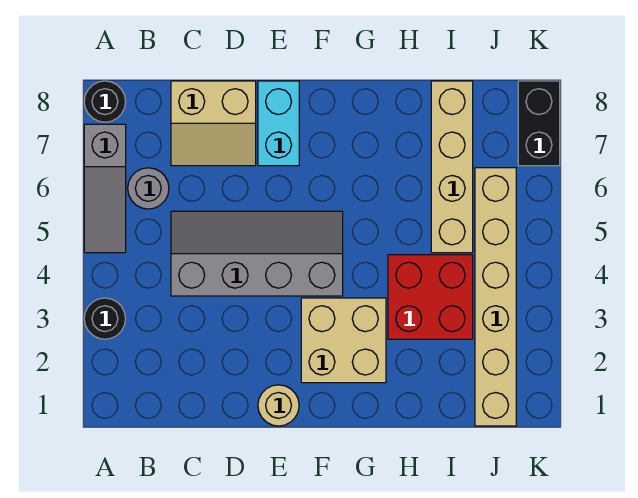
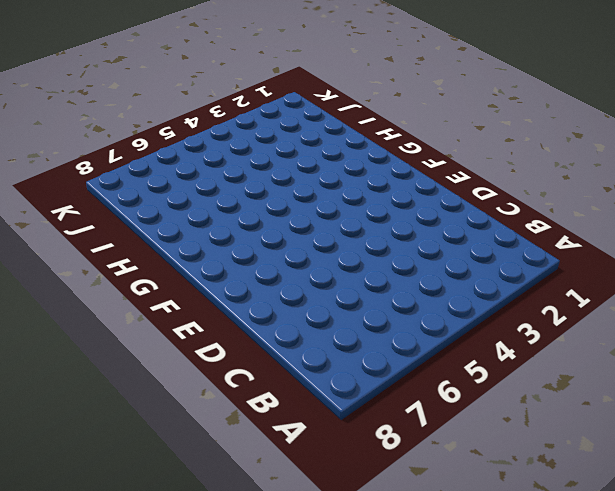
none -> black 1x1 round brick [84,298,126,339]
none -> grey 1x3 slope [84,124,126,253]
none -> black 1x1 round brick [84,81,126,122]

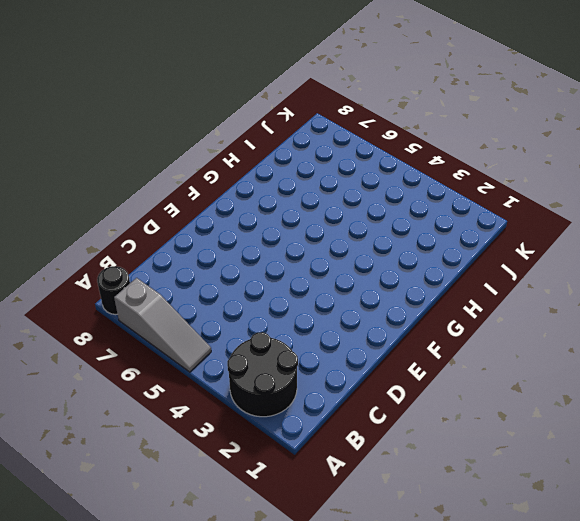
black 2x2 round brick [227,332,298,417] -> black 1x1 round brick [84,298,126,339]
none -> grey 1x1 round brick [128,168,169,209]
none -> grey 2x4 slope [171,211,343,296]
none -> tan 2x2 slope [171,81,256,166]

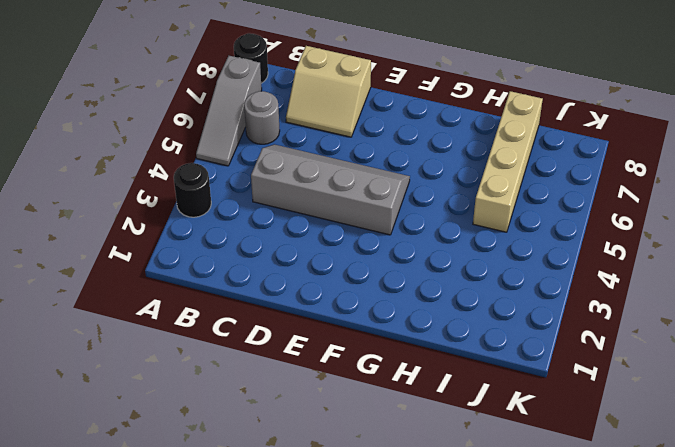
none -> tan 1x1 round brick [258,385,299,426]
none -> cyan 1x2 brick [258,81,299,166]
none -> tan 2x2 brick [301,298,386,383]

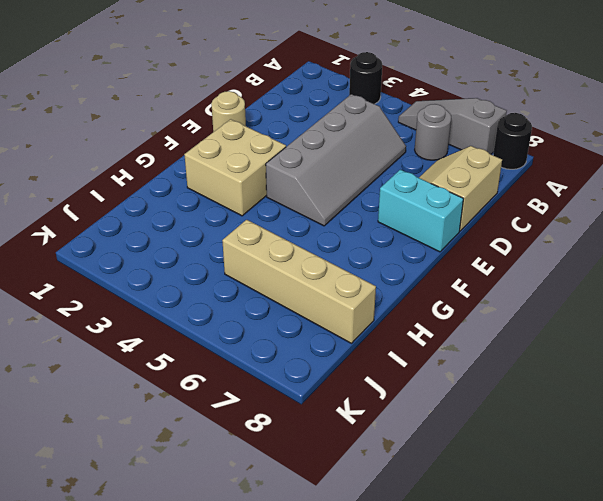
none -> red 2x2 brick [388,255,473,339]
none -> tan 1x6 brick [475,168,516,426]
none -> black 1x2 brick [518,81,560,166]

